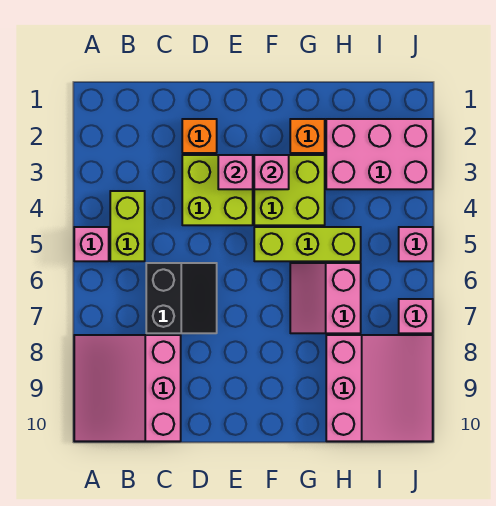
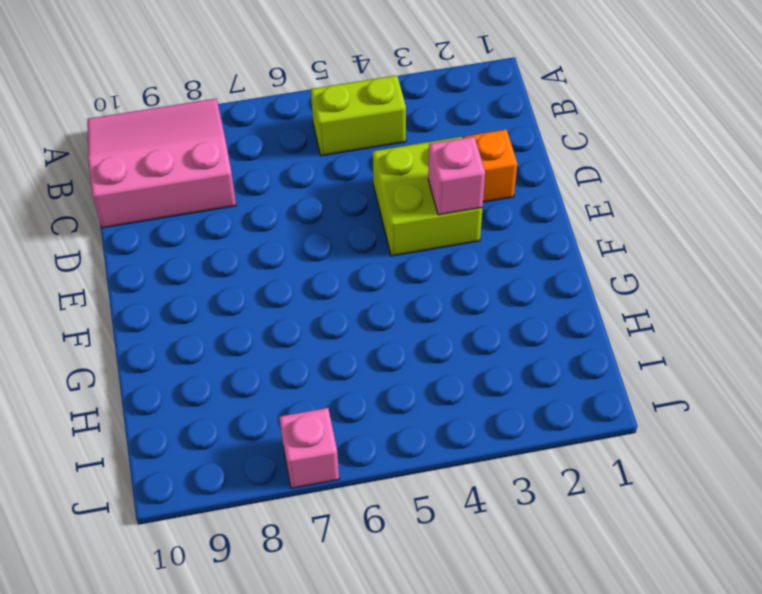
none -> pink 1x1 brick [74,227,109,261]
none -> black 2x2 slope [146,263,217,333]
none -> lime 2x2 brick [254,155,325,225]

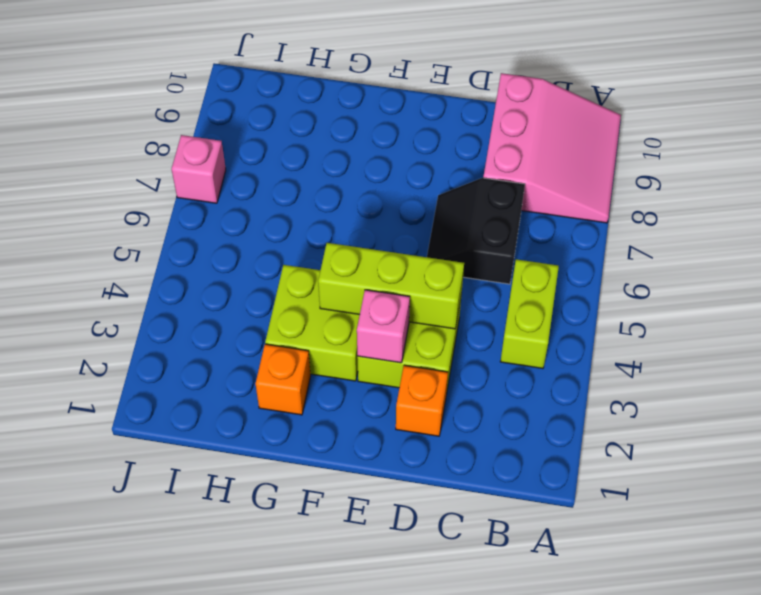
lime 1x3 brick [318,243,464,329] -> lime 1x3 brick moved to [254,227,361,261]
none -> pink 1x1 brick [74,227,109,261]
none -> pink 2x2 slope [290,263,361,333]
none -> pink 2x3 brick [326,119,433,189]

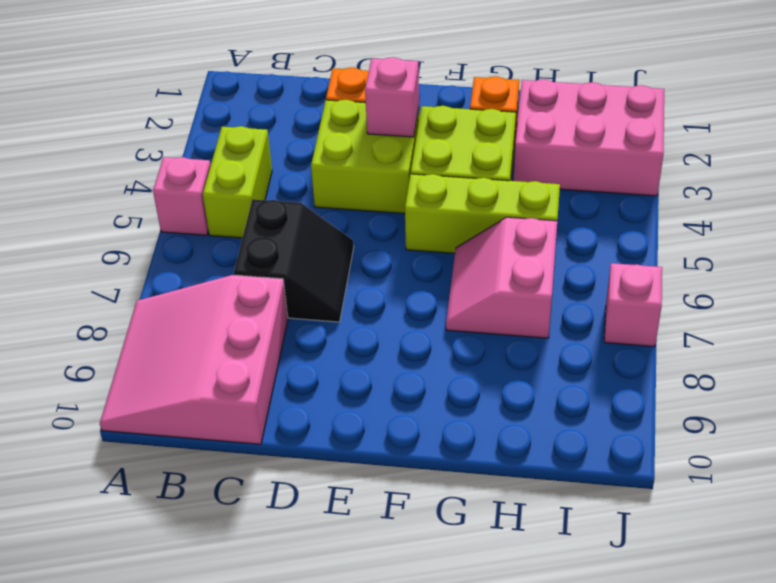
none -> pink 3x3 slope [326,335,433,441]
none -> pink 1x1 brick [399,227,433,261]
none -> pink 1x1 brick [254,155,289,189]

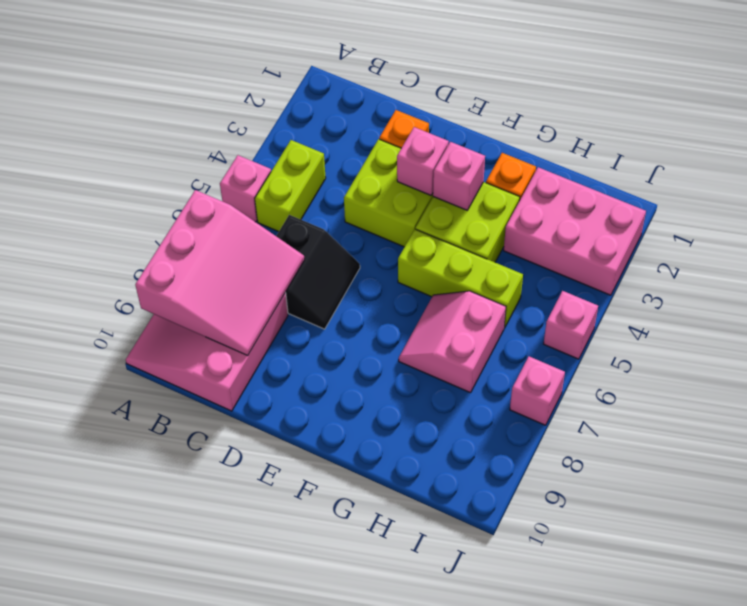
pink 3x3 slope [135,190,304,355] -> pink 3x3 slope moved to [326,335,433,441]

